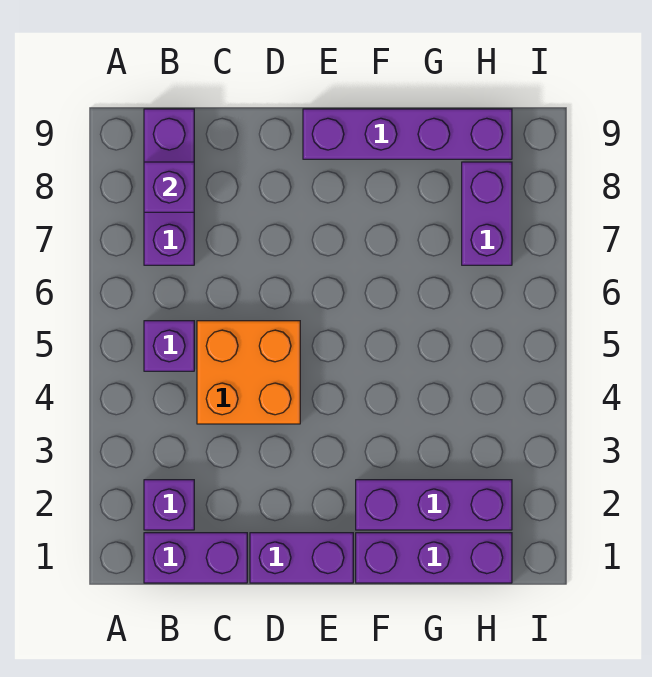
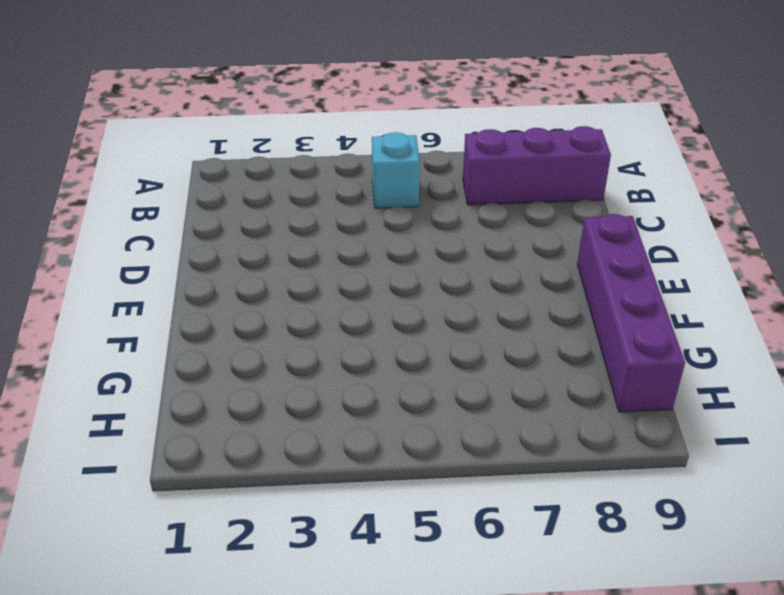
cyan 1x1 brick [372,132,420,208] -> purple 1x1 brick [144,321,194,371]
none -> purple 1x2 brick [144,533,247,583]
none -> purple 1x1 brick [144,480,194,530]

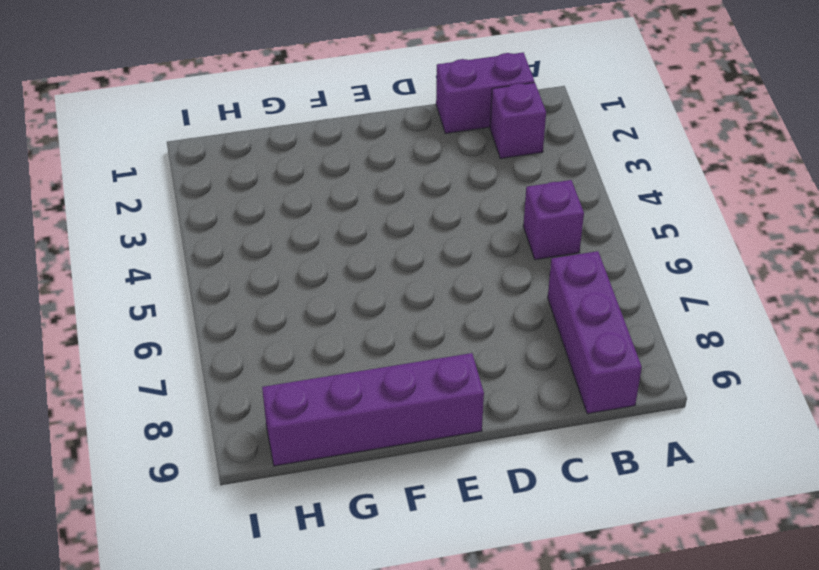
none -> orange 2x2 brick [197,321,300,424]
none -> purple 1x2 brick [250,533,353,583]

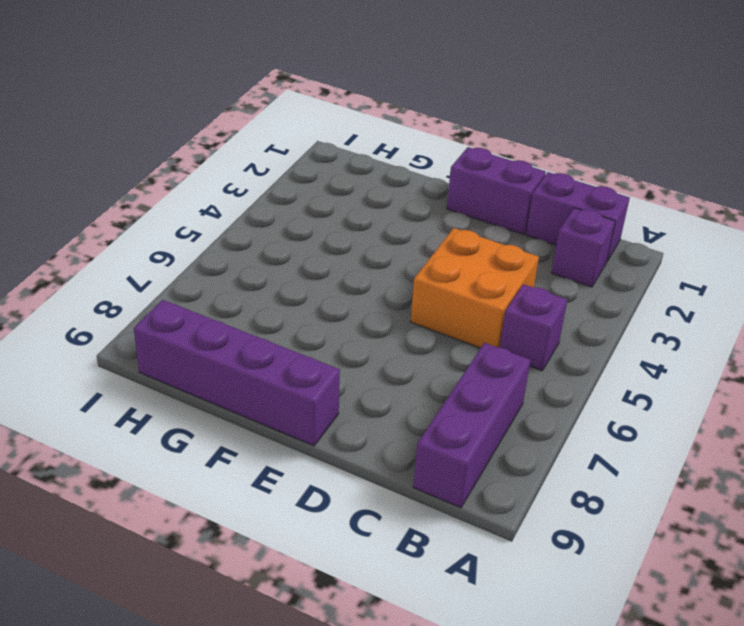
none -> purple 1x3 brick [356,533,512,583]
none -> purple 1x3 brick [356,480,512,530]

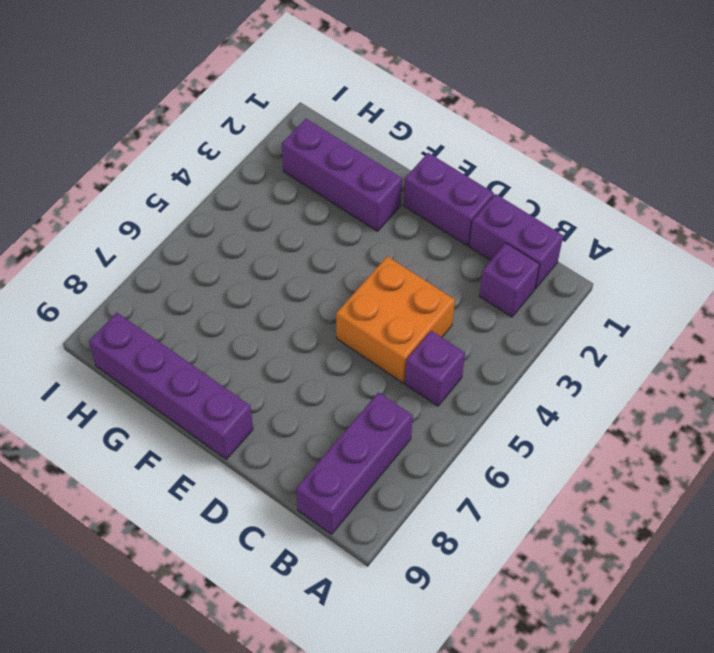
none -> purple 1x3 brick [356,533,512,583]
none -> purple 1x2 brick [462,162,512,265]

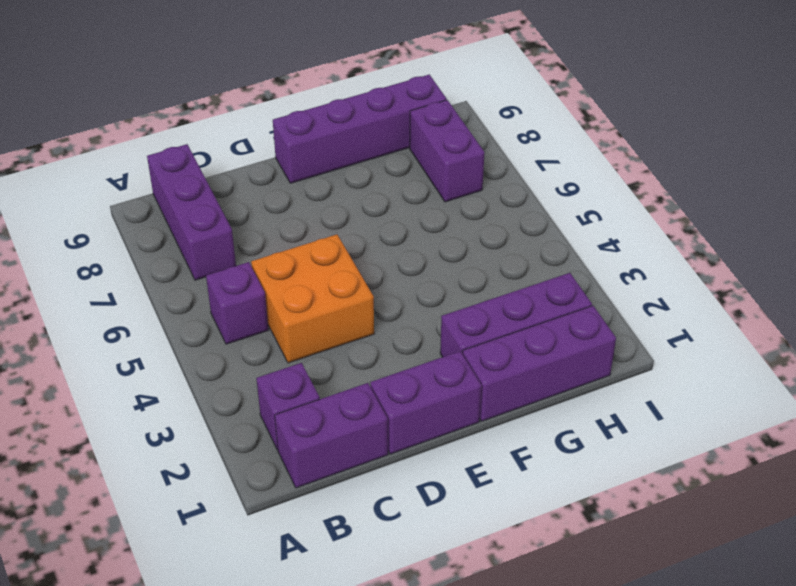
none -> purple 1x1 brick [144,162,194,212]

